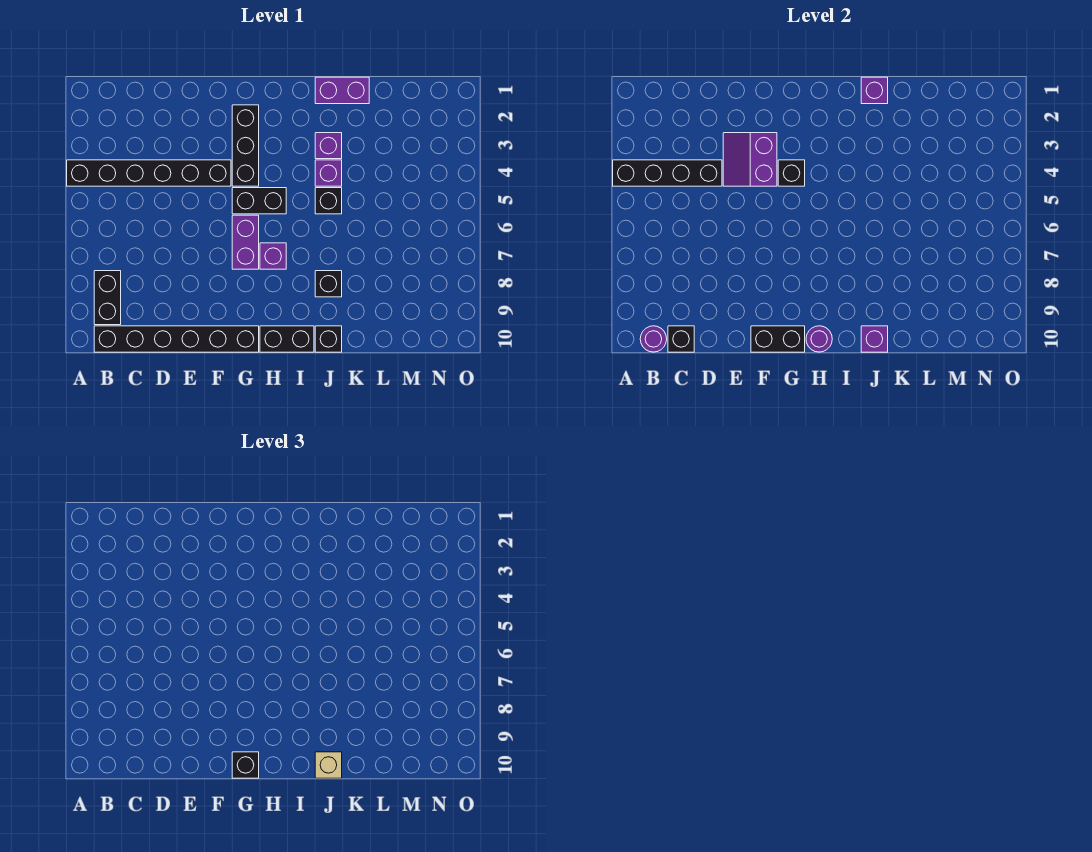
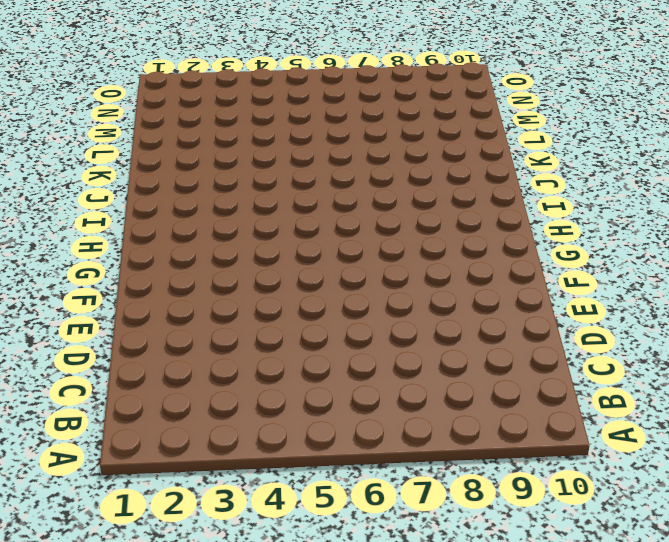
none -> black 1x6 brick [67,160,231,186]
none -> black 1x2 brick [94,271,121,325]
none -> black 1x6 brick [94,326,259,352]

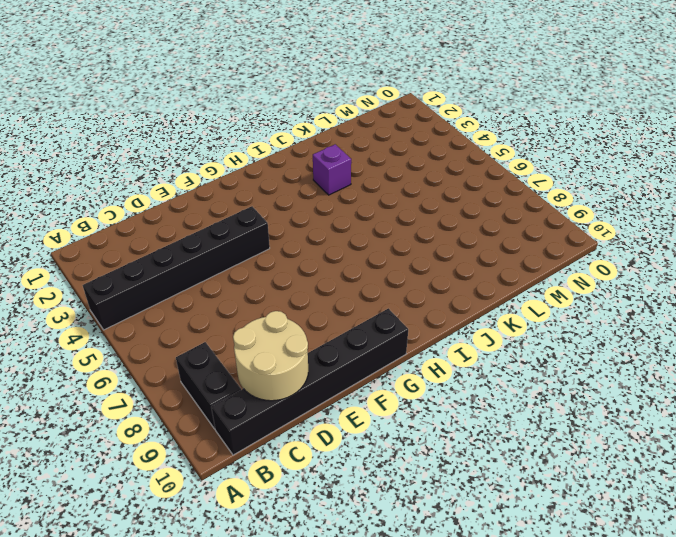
tan 2x2 round brick [233,311,308,401] -> black 1x1 brick [668,326,694,352]
none -> black 1x3 brick [232,105,259,186]
none -> black 1x2 brick [232,188,286,214]
none -> purple 1x2 brick [232,215,259,269]

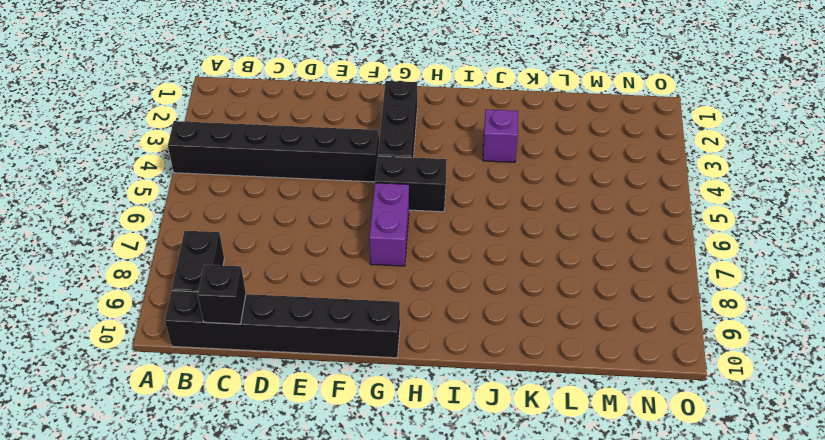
none -> purple 1x1 brick [260,243,286,269]
none -> black 1x2 brick [260,326,314,352]
none -> purple 1x2 brick [315,77,369,104]

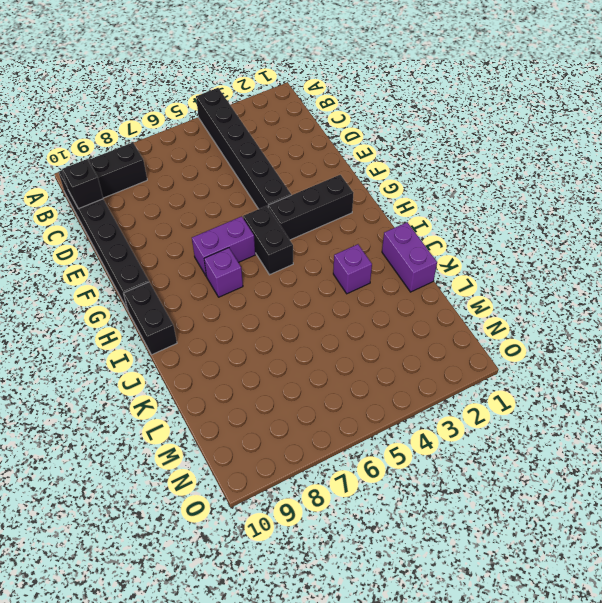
none -> purple 1x1 brick [315,160,342,186]
none -> black 1x1 brick [315,188,342,214]
none -> black 1x1 brick [315,271,342,297]

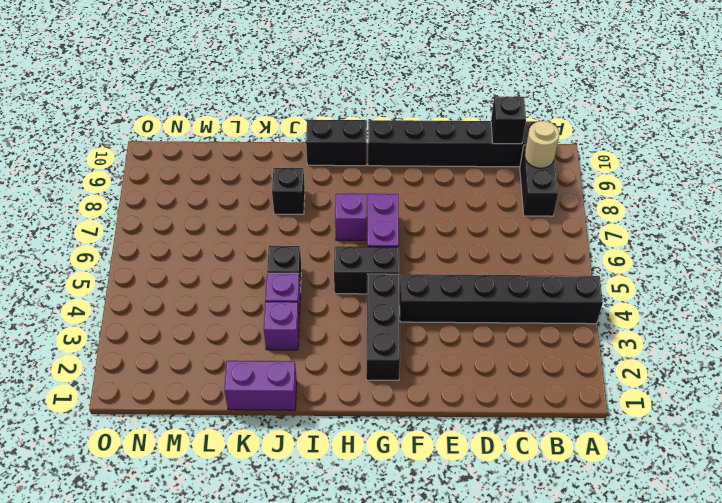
tan 1x1 round brick [525,121,559,168] -> none
none -> black 1x1 brick [315,326,342,352]
none -> black 1x4 brick [613,160,722,186]
none -> purple 1x1 round brick [640,326,667,352]

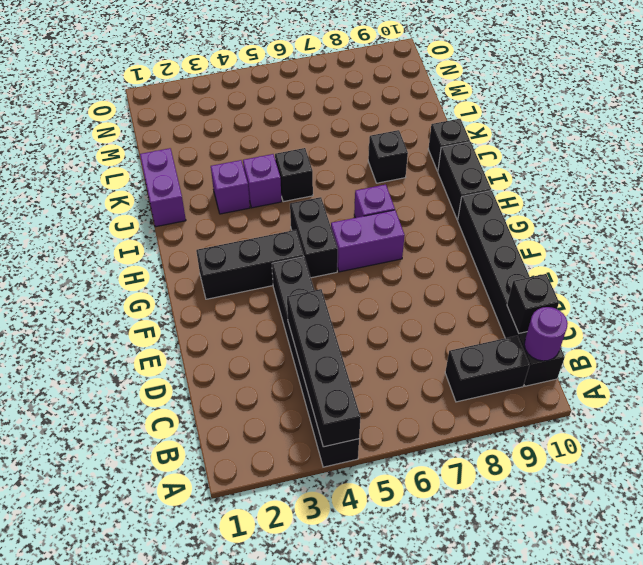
none -> purple 2x2 slope [723,133,777,186]
none -> black 1x2 brick [751,326,805,352]
none -> black 1x1 brick [778,160,805,186]

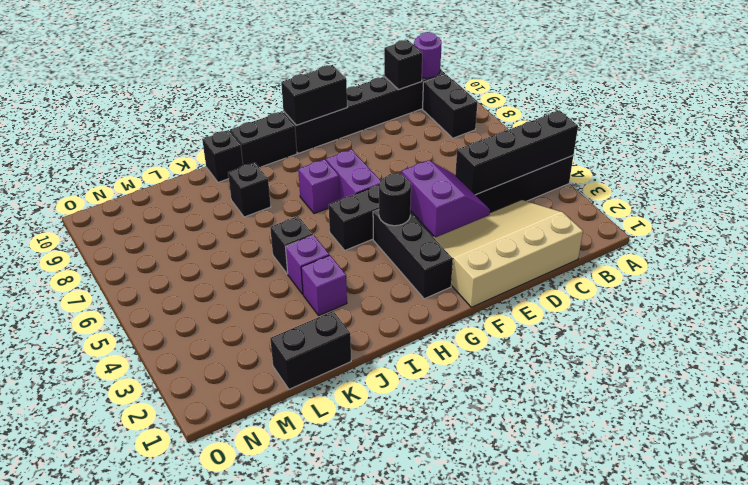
tan 3x4 slope [433,200,583,307] -> none
black 1x1 round brick [379,173,411,226] -> black 1x1 brick [778,160,805,186]
black 1x2 brick [270,311,351,389] -> purple 1x2 brick [315,77,369,104]
none -> purple 1x1 round brick [806,326,832,352]
none -> purple 1x1 brick [861,77,888,104]
none -> purple 1x1 brick [861,326,888,352]

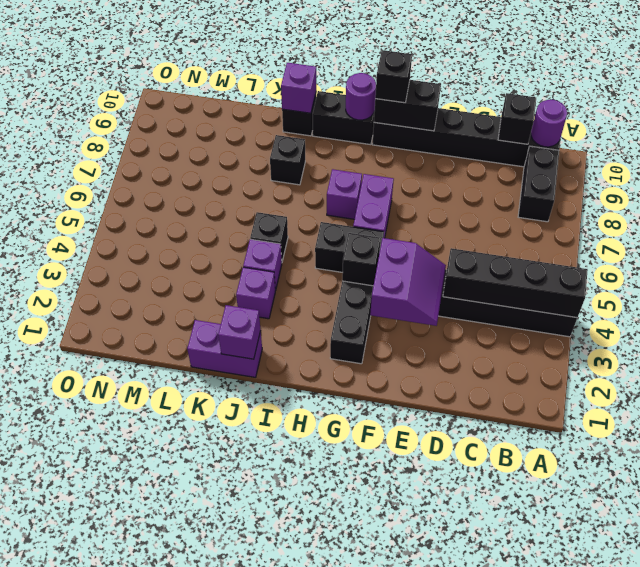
none -> tan 1x1 brick [315,752,342,778]

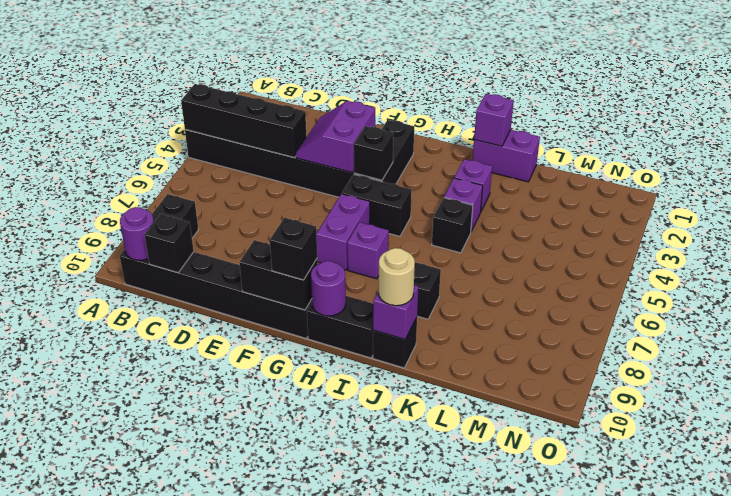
tan 1x1 round brick [379,248,415,306] -> tan 1x1 brick [315,752,342,778]

